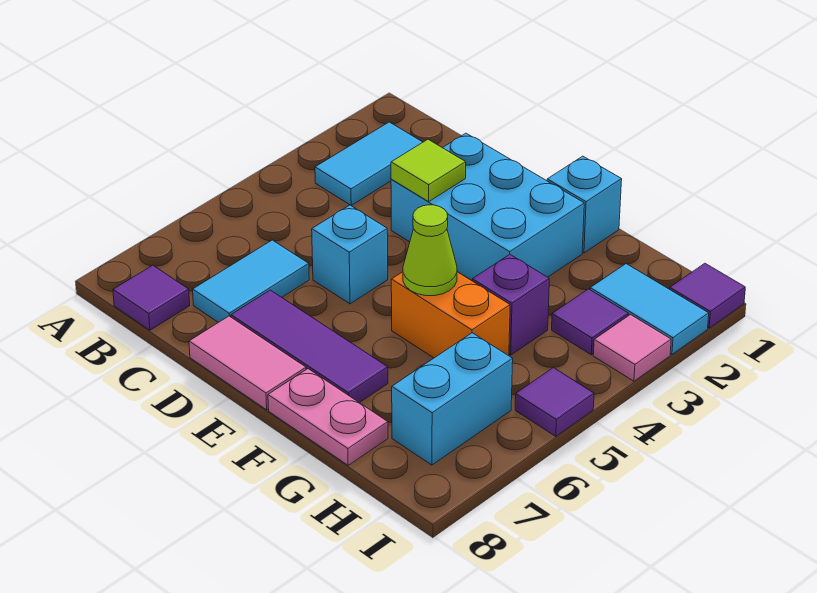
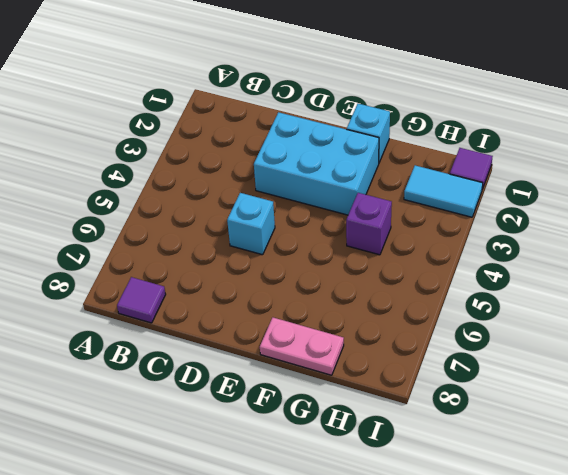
none -> cyan 1x2 tile [315,122,423,205]
none -> cyan 1x2 tile [193,240,309,322]
none -> purple 1x3 tile [231,290,388,403]

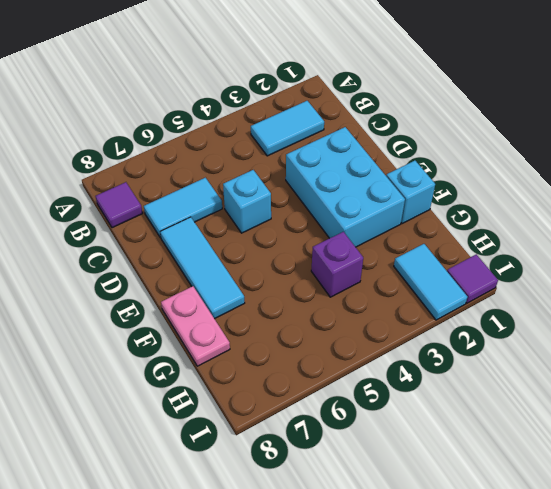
cyan 1x3 tile [160,217,245,319] -> purple 1x3 tile [231,290,388,403]
none -> pink 1x2 tile [189,316,306,410]
none -> orange 1x2 brick [391,272,510,358]
none -> purple 1x1 tile [552,289,628,355]

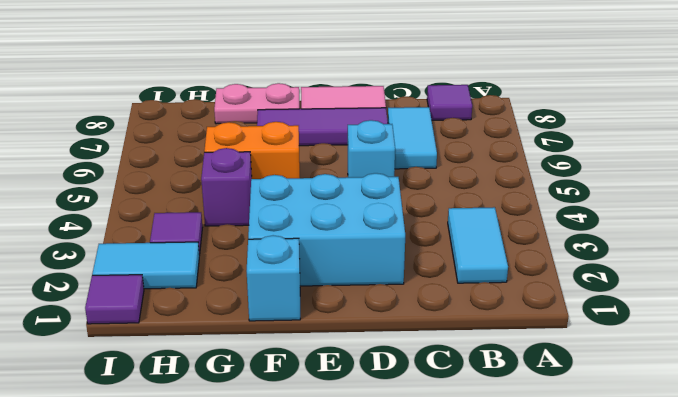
none -> cyan 1x2 brick [392,333,513,465]
none -> pink 1x1 tile [593,315,671,381]
none -> purple 1x1 tile [515,368,594,436]

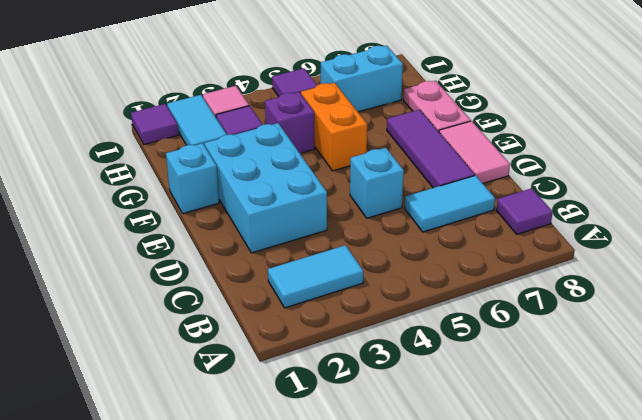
none -> lime 1x1 tile [391,139,466,202]
none -> lime 1x1 cone [403,205,457,296]

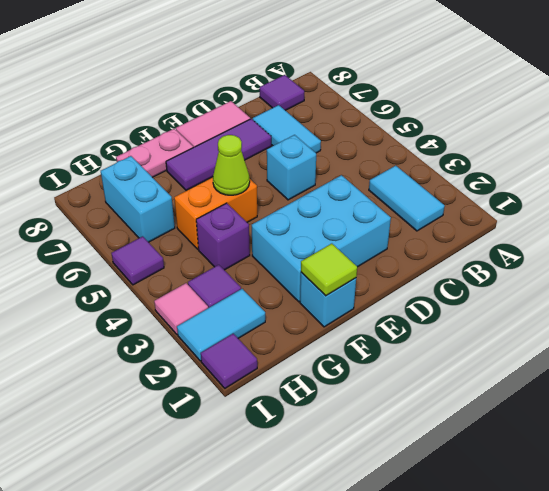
lime 1x1 tile [301,244,357,296] -> lime 1x1 tile moved to [391,139,466,202]

